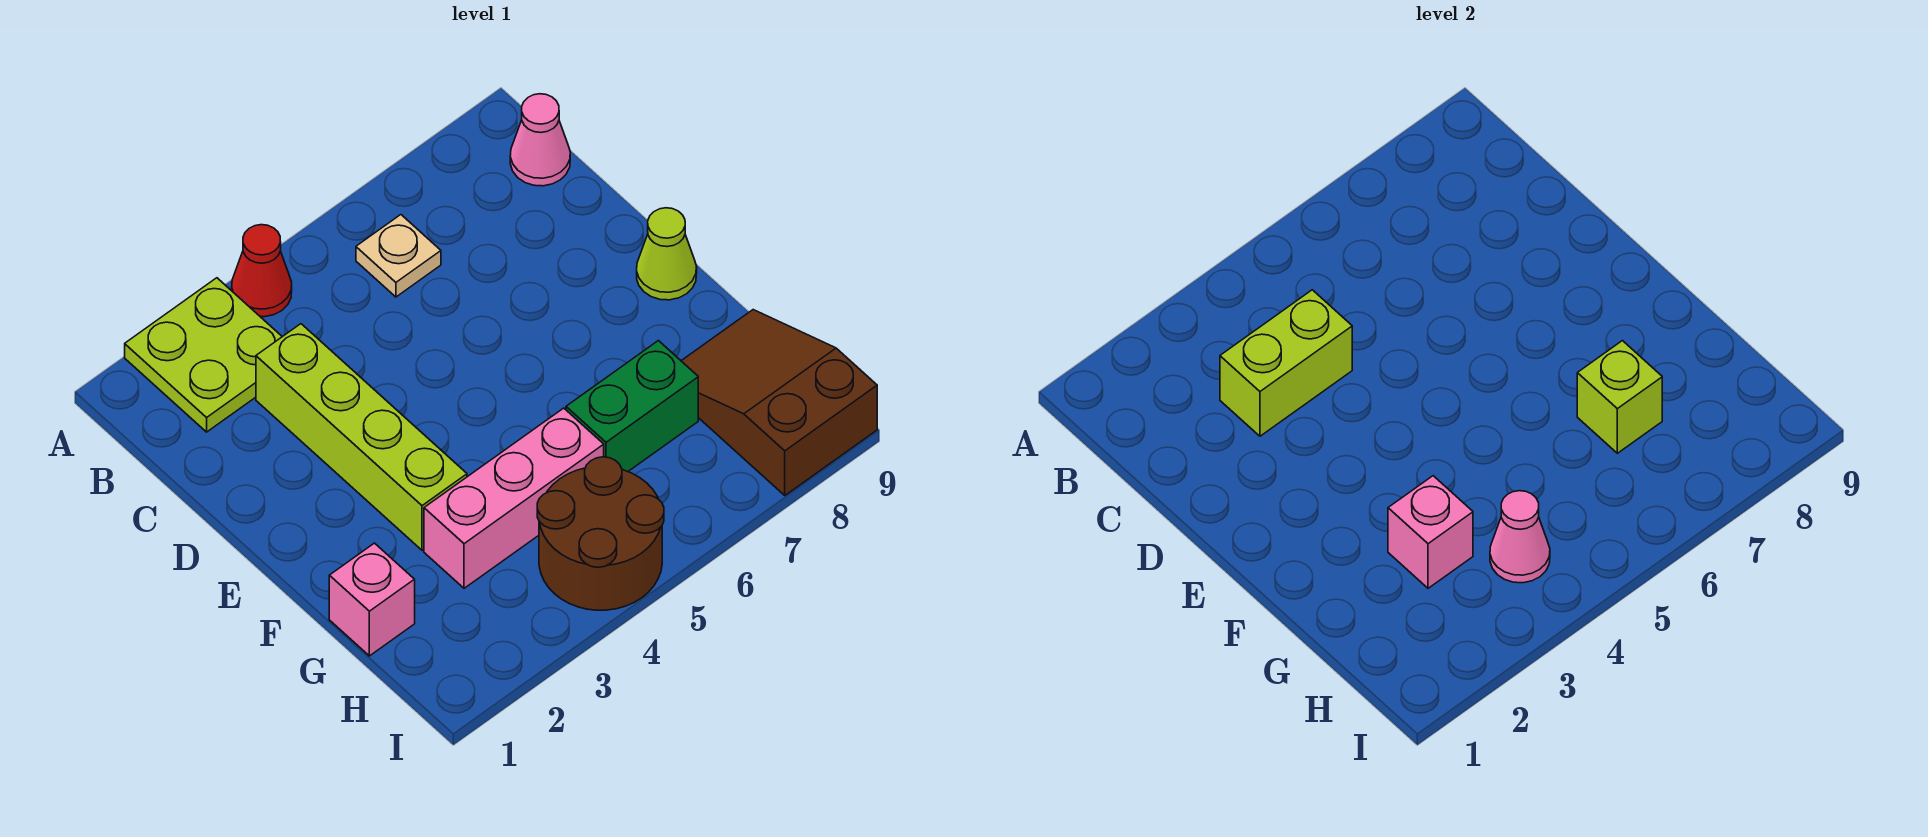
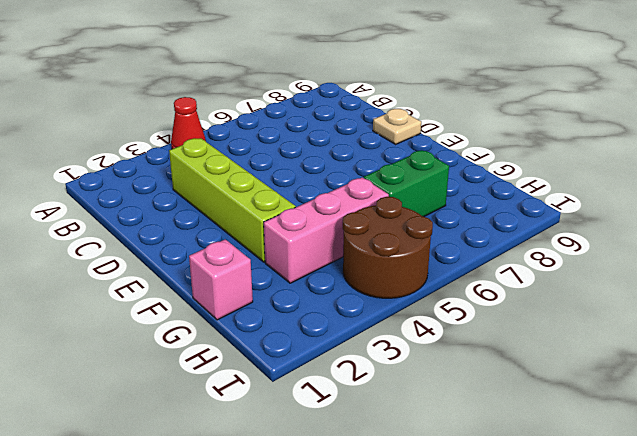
tan 1x1 plate [373,109,421,144] -> tan 1x1 plate moved to [356,215,441,297]
none -> lime 2x2 plate [125,278,282,432]
none -> pink 1x1 cone [510,94,570,186]
none -> lime 1x1 cone [637,208,697,300]

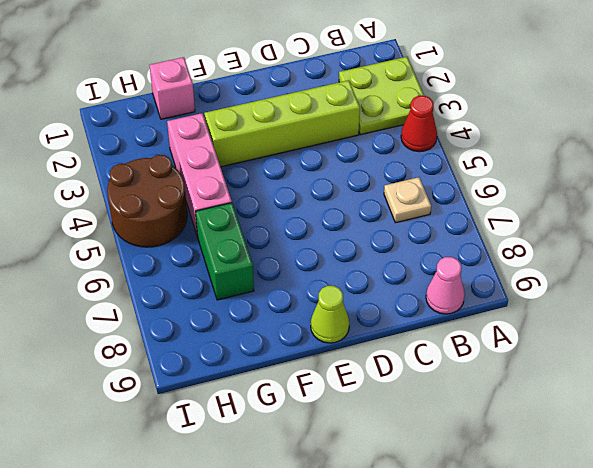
none -> brown 2x3 slope [681,310,877,495]
none -> lime 1x2 brick [1220,290,1352,436]
none -> pink 1x1 brick [1388,476,1473,588]

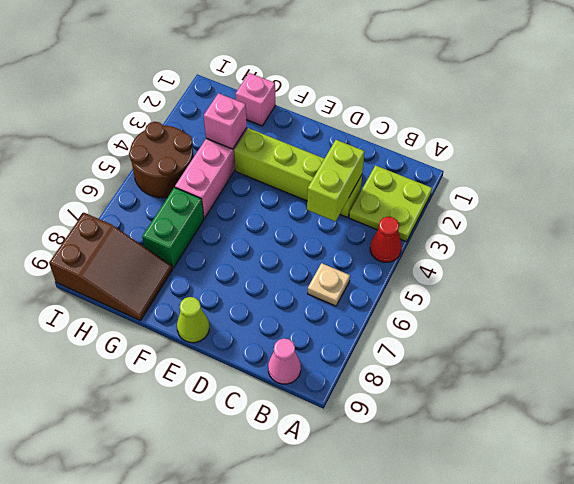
none -> lime 1x1 brick [1577,341,1662,453]
none -> pink 1x1 cone [1490,491,1550,583]

